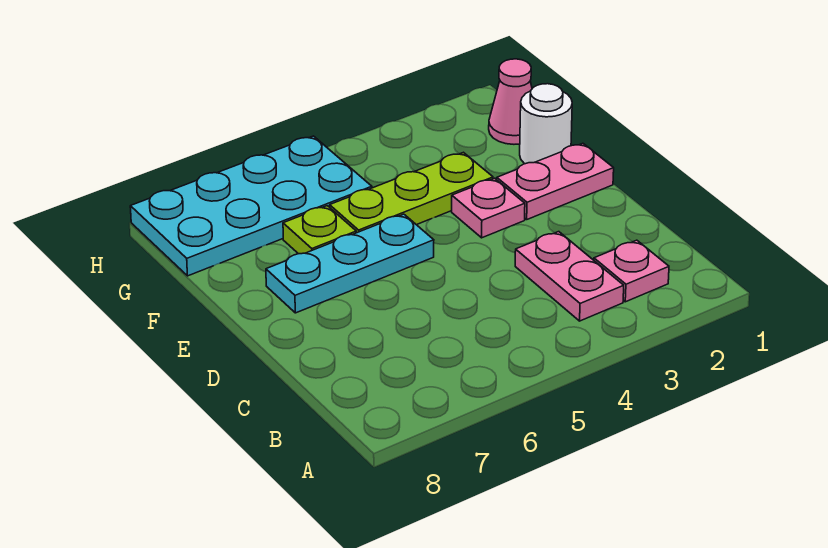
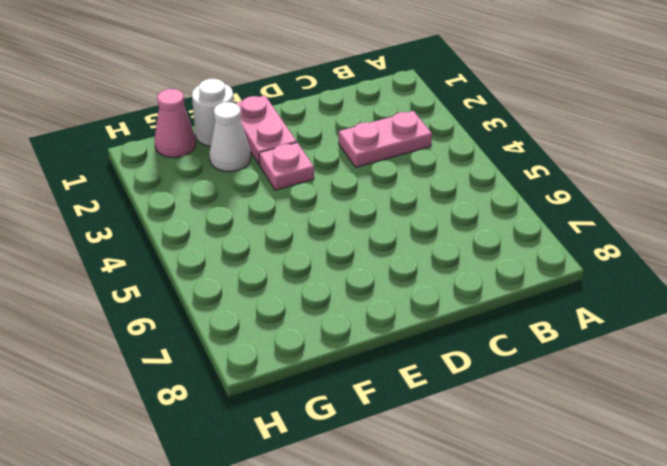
white 1x1 cone [209,102,251,172] -> none
none -> pink 1x1 plate [594,240,669,302]
none -> cyan 1x3 plate [266,214,434,313]

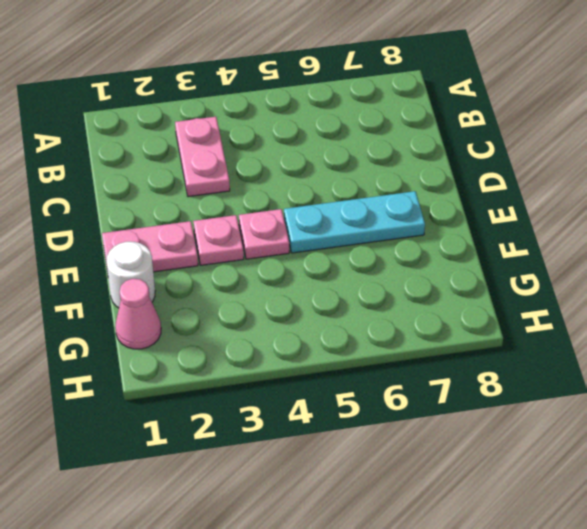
pink 1x1 plate [239,209,289,259] -> pink 1x1 plate moved to [594,240,669,302]
none -> lime 1x3 plate [330,152,493,233]
none -> lime 1x1 plate [283,206,356,254]

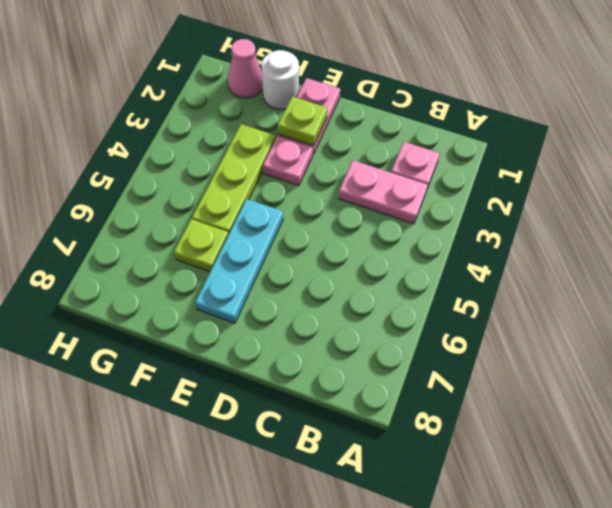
lime 1x1 plate [278,97,327,146] -> none
none -> cyan 2x4 plate [130,136,372,276]

